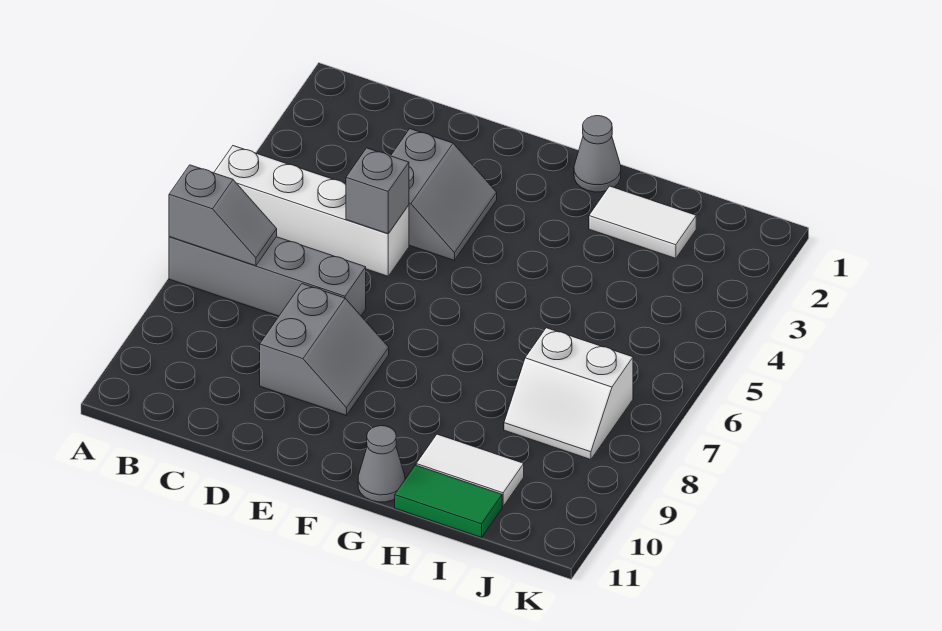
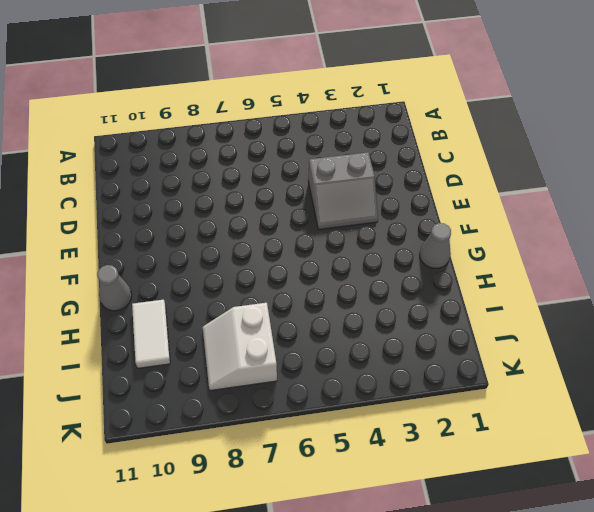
none -> white 1x4 brick [214,146,409,276]
none -> grey 1x4 brick [169,237,366,316]
none -> grey 2x2 slope [260,284,389,415]

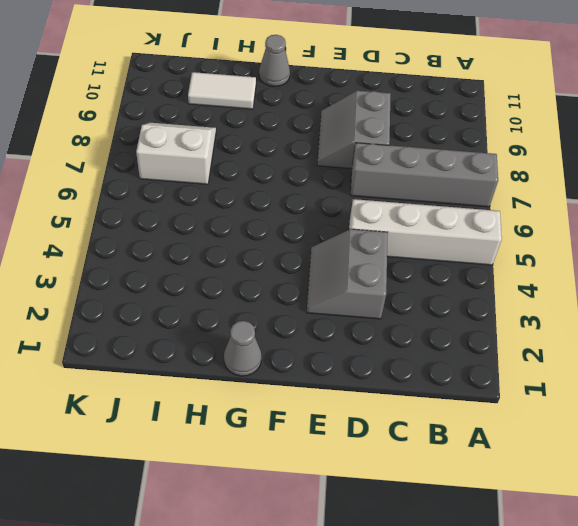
none -> white 1x2 tile [589,186,696,258]
none -> green 1x2 tile [395,465,502,538]
none -> grey 1x2 slope [169,165,277,266]

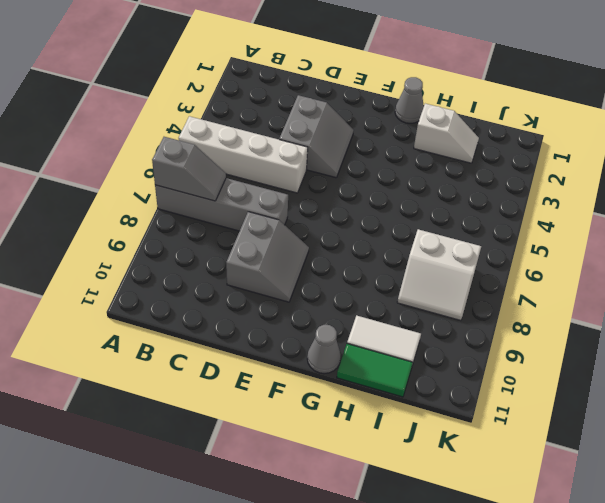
white 1x2 slope [414,104,479,163] -> white 1x2 tile [589,186,696,258]
none -> grey 1x1 brick [346,148,409,234]

